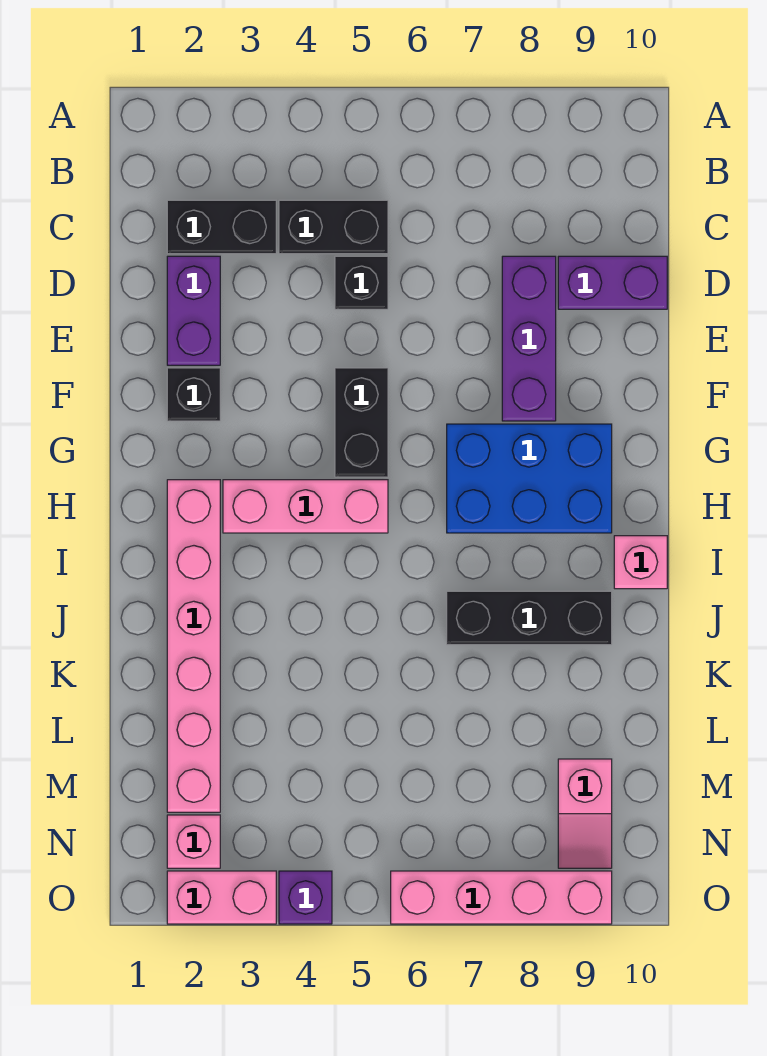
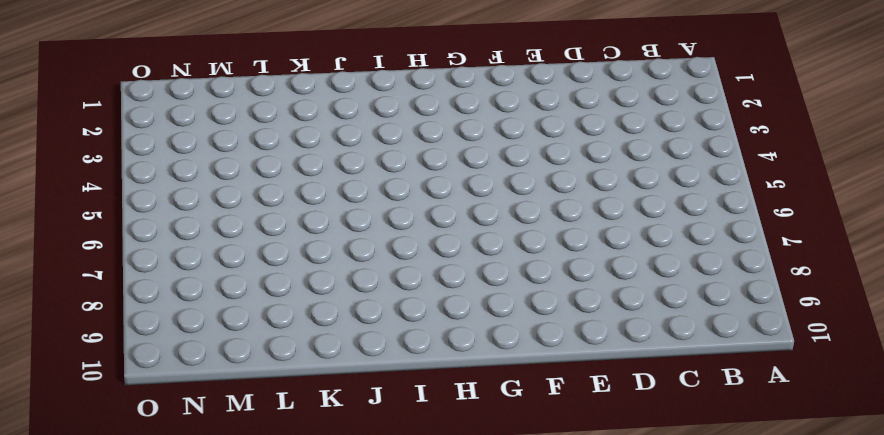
none -> black 1x2 brick [167,200,276,254]
none -> black 1x2 brick [279,200,388,254]
none -> purple 1x2 brick [167,256,220,365]

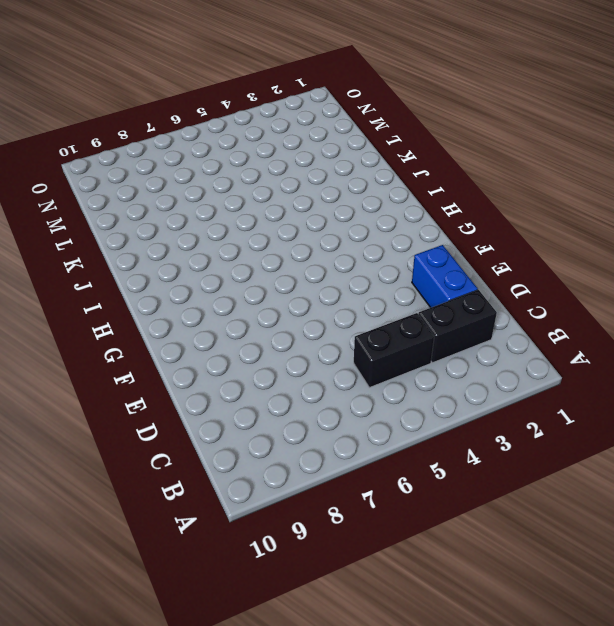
blue 1x2 brick [412,245,478,308] -> purple 1x2 brick [167,256,220,365]
none -> black 1x1 brick [335,256,388,309]
none -> purple 1x3 brick [502,256,556,421]
none -> purple 1x2 brick [558,256,667,309]

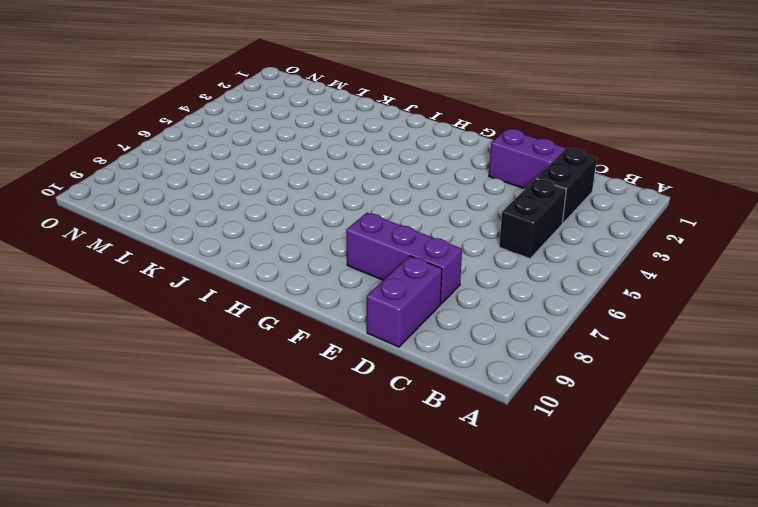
none -> black 1x1 brick [335,256,388,309]
none -> black 1x1 brick [167,368,220,421]
none -> black 1x2 brick [335,368,388,477]

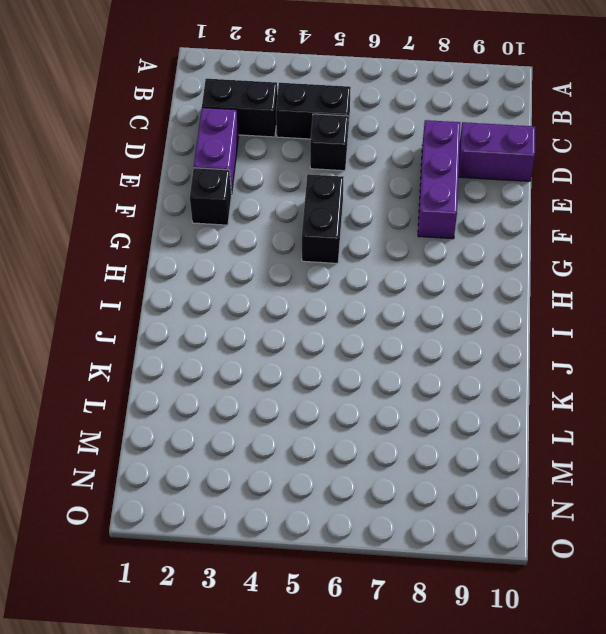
none -> blue 2x3 brick [447,424,612,533]
none -> pink 1x6 brick [167,480,220,812]
none -> pink 1x3 brick [223,480,388,533]

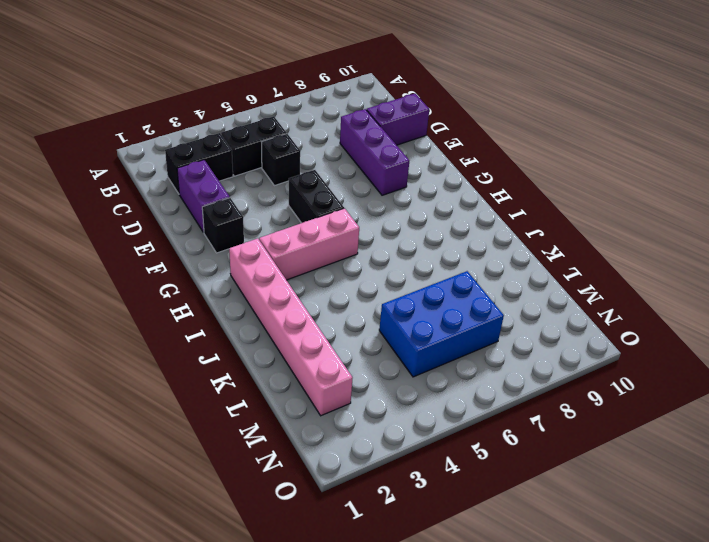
blue 2x3 brick [379,271,504,377] -> blue 2x3 brick moved to [447,424,612,533]
none -> pink 1x1 brick [614,536,667,589]
none -> black 1x3 brick [447,591,612,645]
none -> pink 1x2 slope [558,759,612,868]

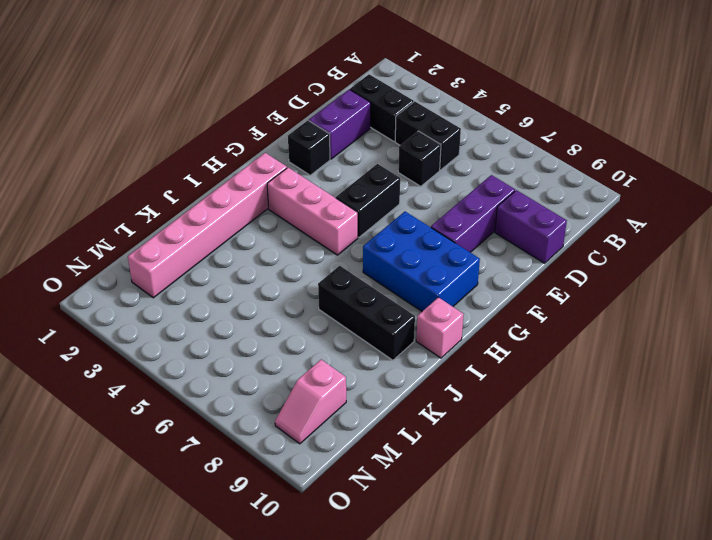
none -> pink 1x1 brick [167,815,220,868]
none -> pink 1x2 brick [167,871,276,924]
none -> purple 1x1 brick [279,871,332,924]

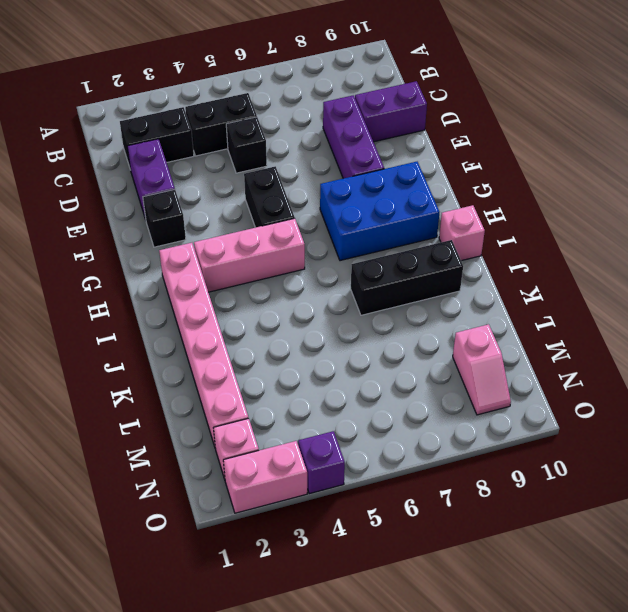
none -> pink 1x4 brick [391,871,612,924]

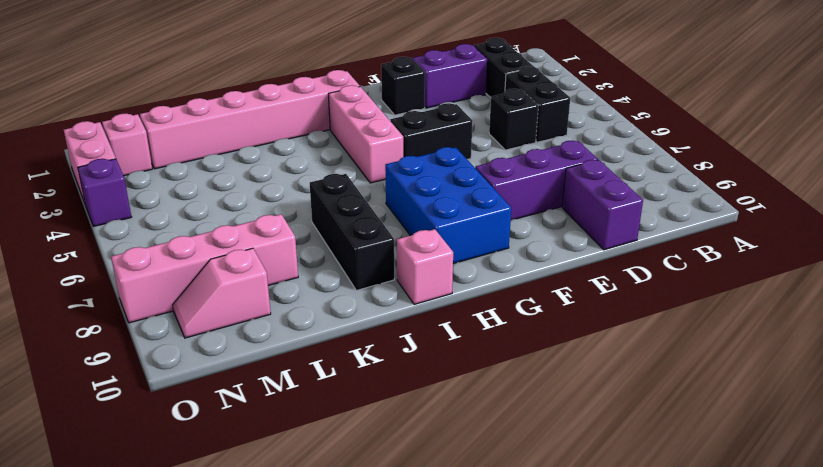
pink 1x4 brick [111,214,298,323] -> pink 1x4 brick turned to [391,871,612,924]

